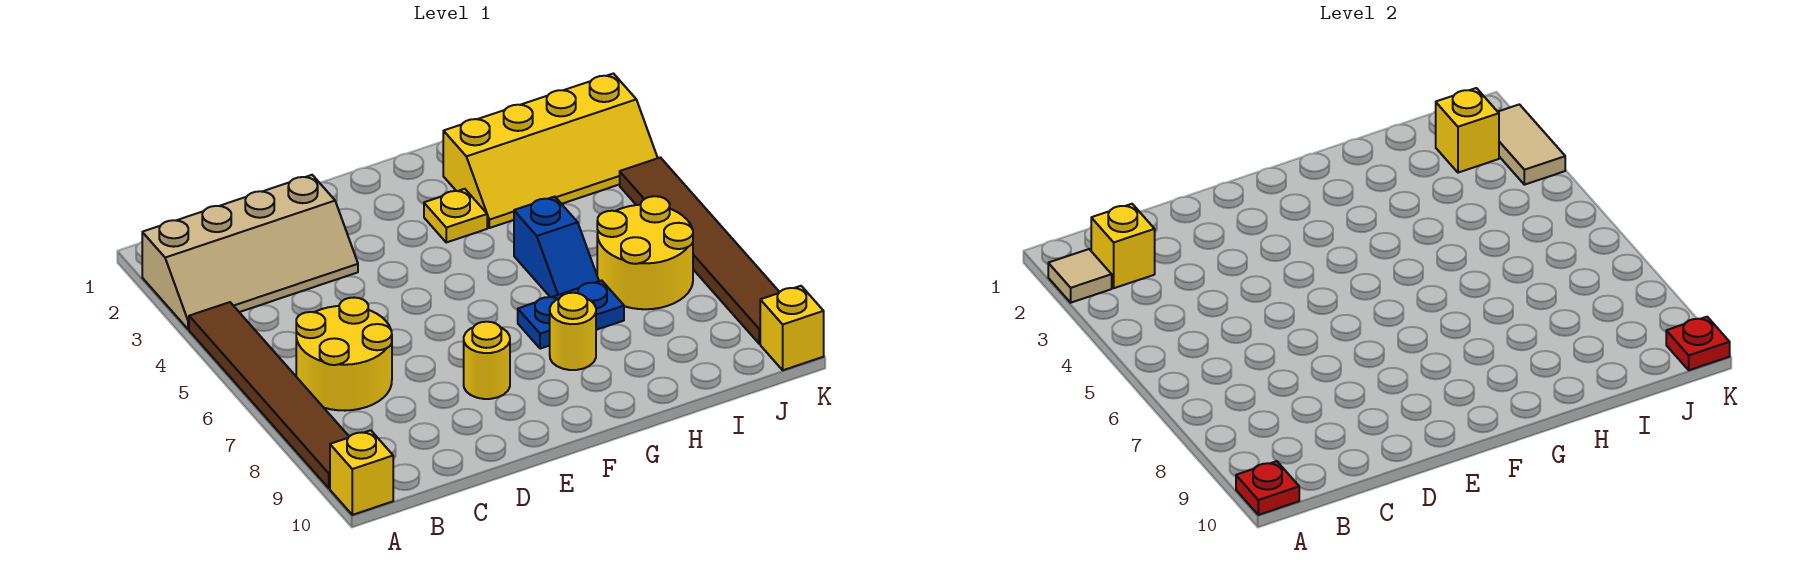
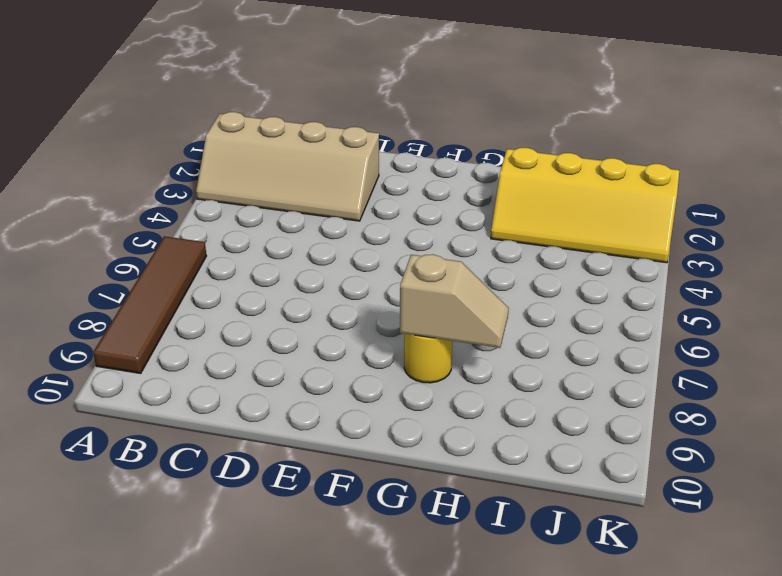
brown 1x4 tile [93,236,206,373] -> brown 1x6 tile [189,302,349,488]
tan 1x2 slope [400,254,509,348] -> none
none -> yellow 1x1 brick [330,430,393,515]
none -> yellow 2x2 round brick [296,298,392,411]
none -> yellow 1x1 round brick [464,322,510,399]

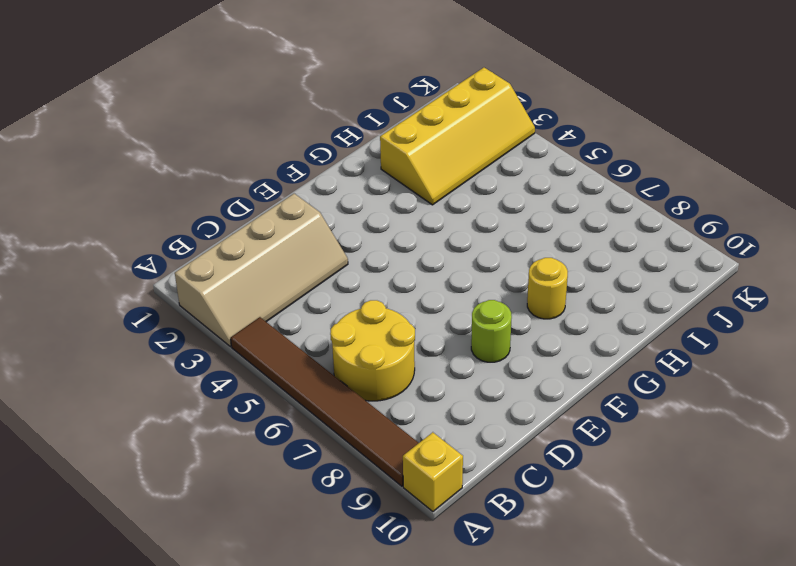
lime 1x1 round brick [471,300,512,362] -> yellow 1x1 round brick [464,322,510,399]
none -> yellow 1x1 plate [424,189,487,242]
none -> blue 1x2 plate [518,280,624,349]
none -> blue 1x2 slope [514,197,599,297]

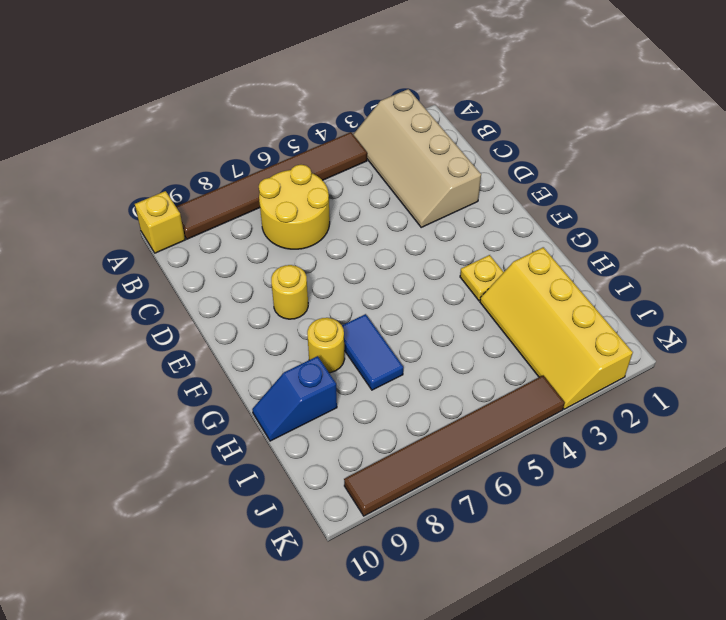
blue 1x2 tile [342,314,403,390] -> blue 1x2 plate [518,280,624,349]
blue 1x2 slope [252,356,337,441] -> blue 1x2 slope moved to [514,197,599,297]
none -> yellow 2x2 round brick [597,196,693,309]
none -> yellow 1x1 brick [760,286,824,370]
none -> tan 1x1 tile [1048,249,1112,303]

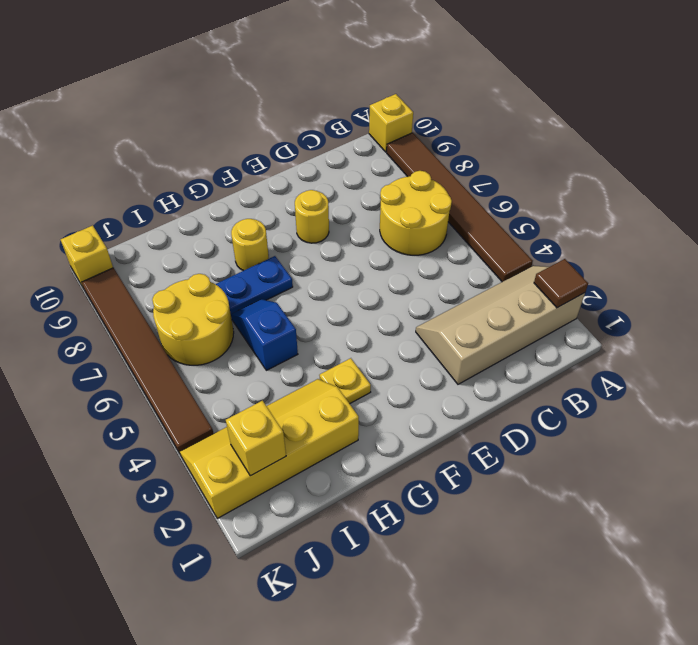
brown 1x1 tile [534,259,588,308] -> tan 1x1 tile [1048,249,1112,303]
none -> red 1x1 plate [1236,461,1299,515]
none -> yellow 1x1 brick [1091,204,1155,288]
none -> tan 1x2 tile [1498,104,1565,185]

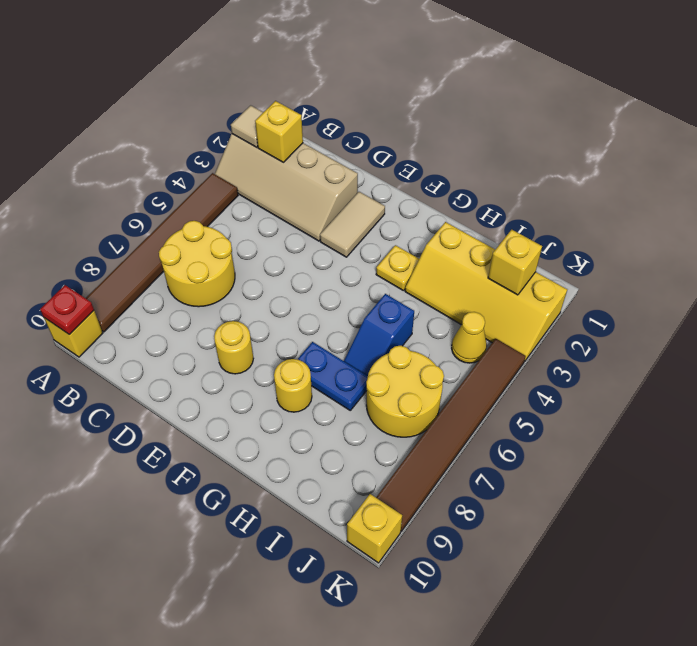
tan 1x2 tile [320,192,385,257] -> tan 1x2 tile moved to [1498,104,1565,185]
yellow 1x1 cone [452,312,487,363] -> none
none -> red 1x1 plate [1666,317,1730,370]

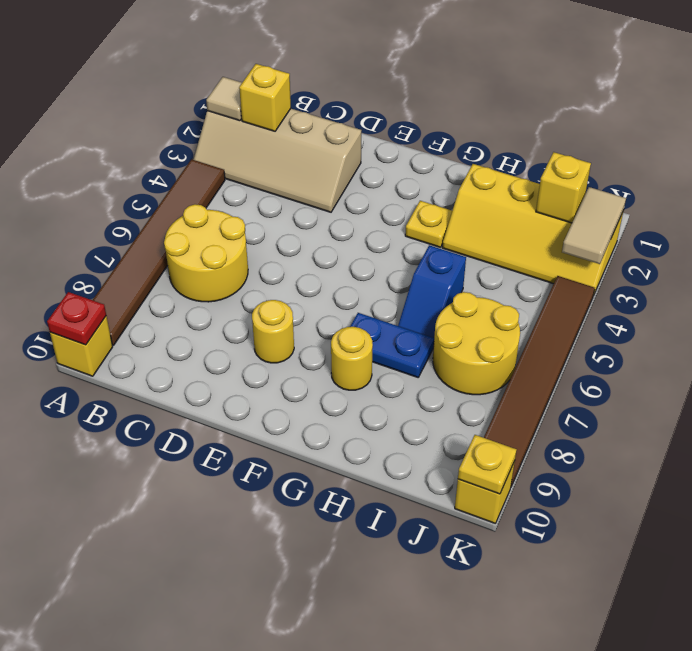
yellow 1x1 plate [458,435,517,494] -> red 1x1 plate [1666,317,1730,370]

